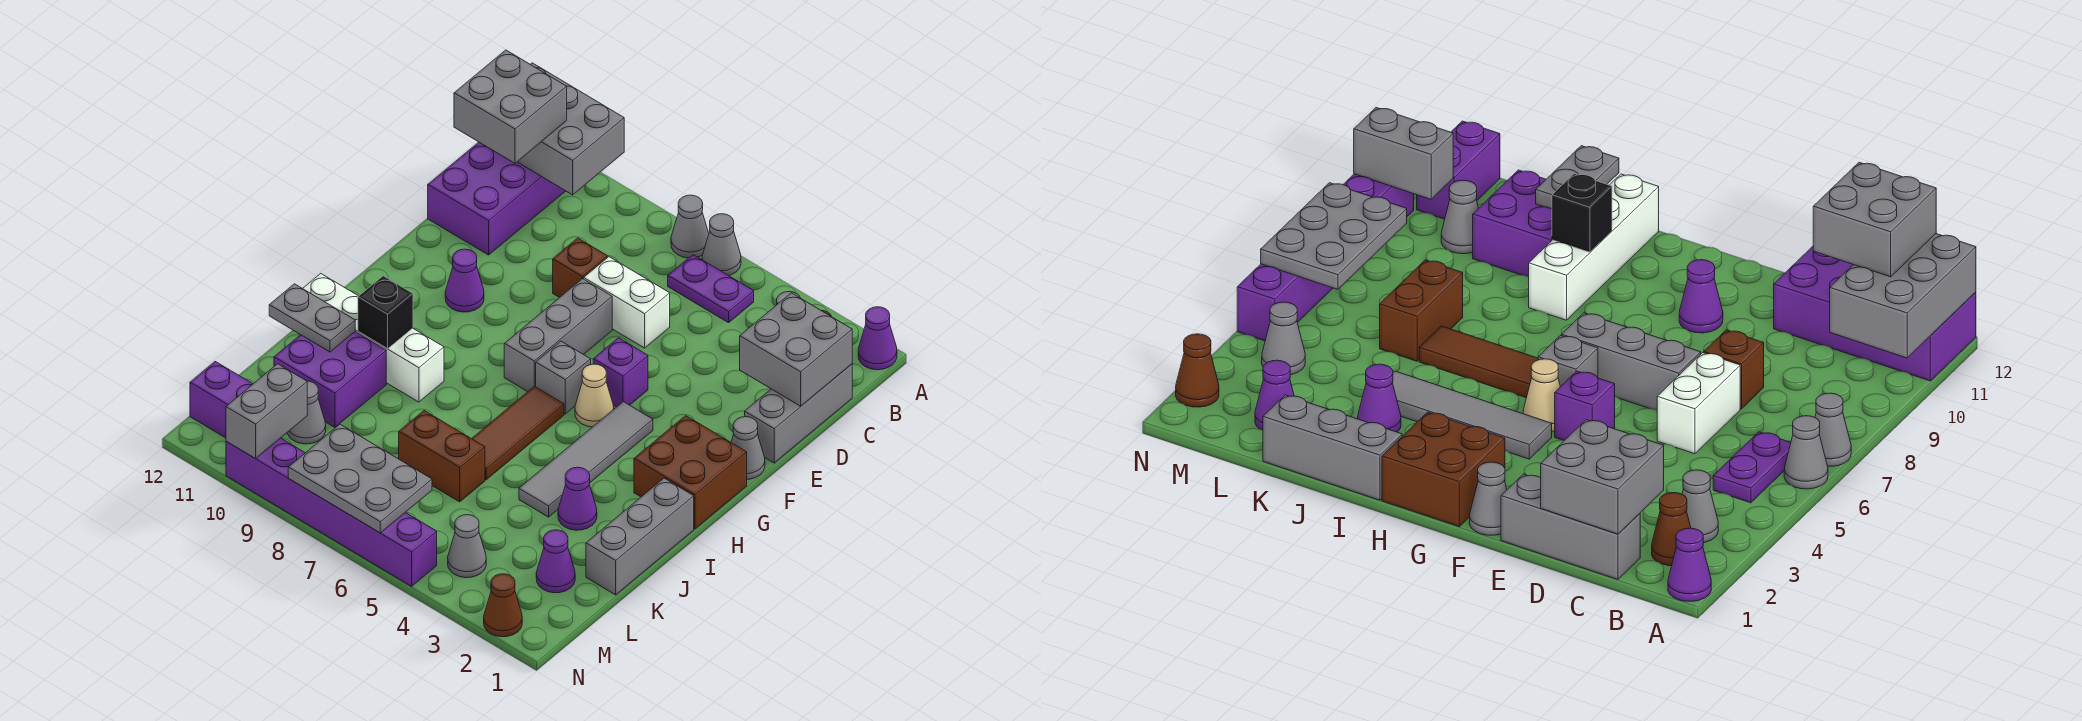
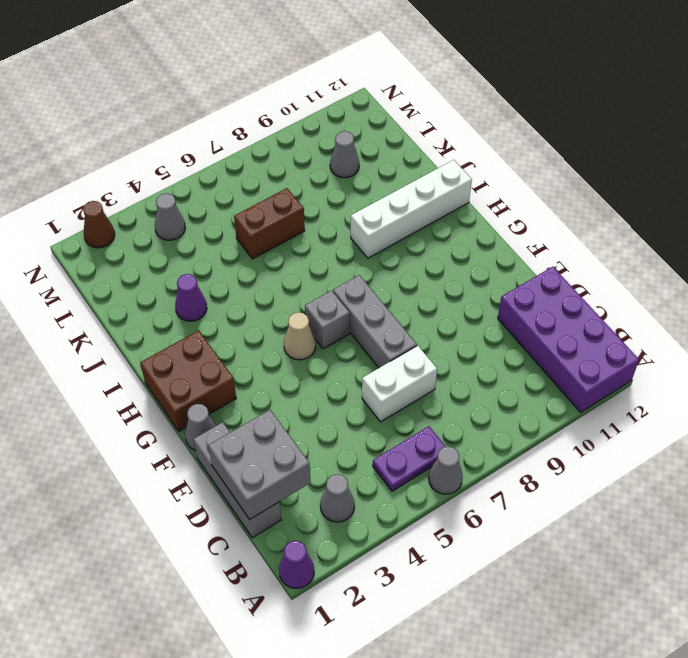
none -> grey 1x1 cone [671,195,709,258]
none -> brown 1x1 cone [1652,493,1691,566]
none -> brown 1x1 brick [553,238,607,297]
none -> purple 1x1 brick [593,338,648,407]

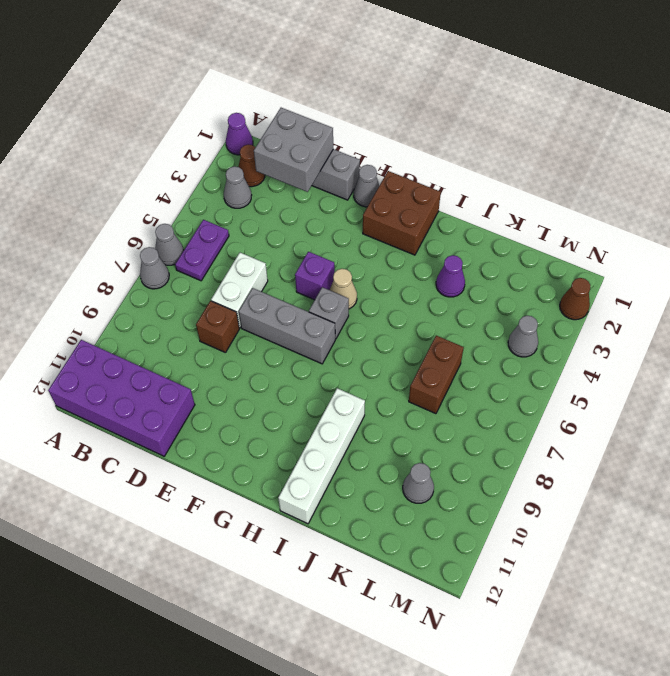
none -> purple 1x1 cone [445,249,484,312]
none -> grey 1x4 tile [519,402,653,517]
none -> brown 1x3 tile [472,386,564,480]
none -> grey 1x3 brick [586,478,694,595]

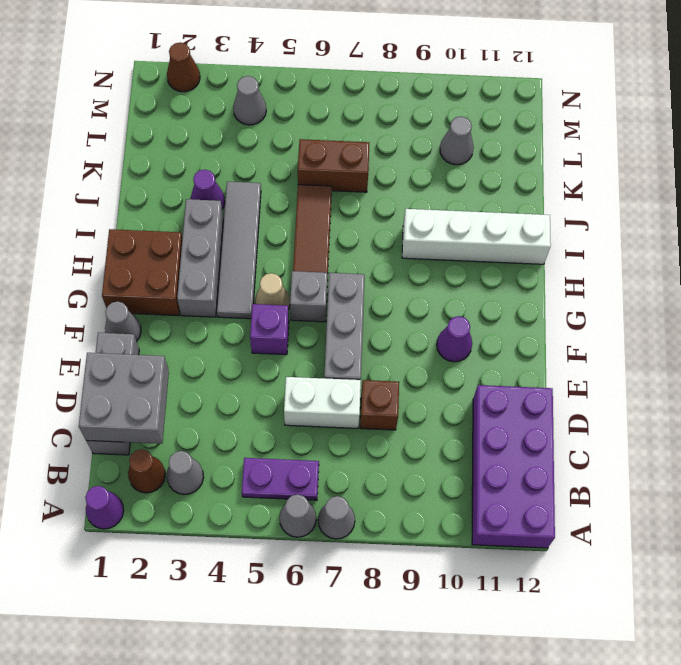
grey 1x3 brick [177,199,223,317] -> grey 1x3 brick moved to [586,478,694,595]
none -> purple 2x2 brick [274,332,386,427]
none -> purple 1x1 cone [536,530,575,593]
none -> purple 1x2 brick [190,362,252,438]
none -> purple 1x6 brick [226,438,437,586]

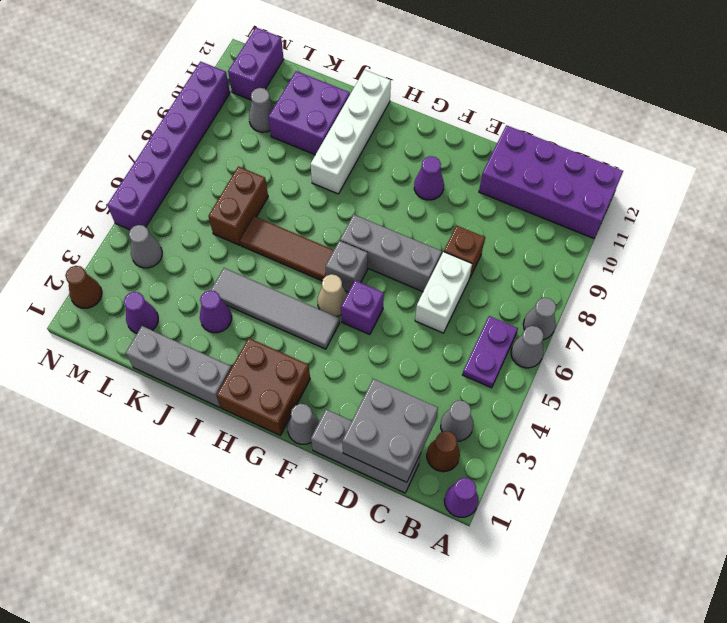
none -> grey 2x3 brick [518,63,624,195]
none -> black 1x1 brick [358,276,413,349]
none -> grey 1x2 plate [269,284,355,352]
none -> grey 2x3 plate [288,424,432,533]

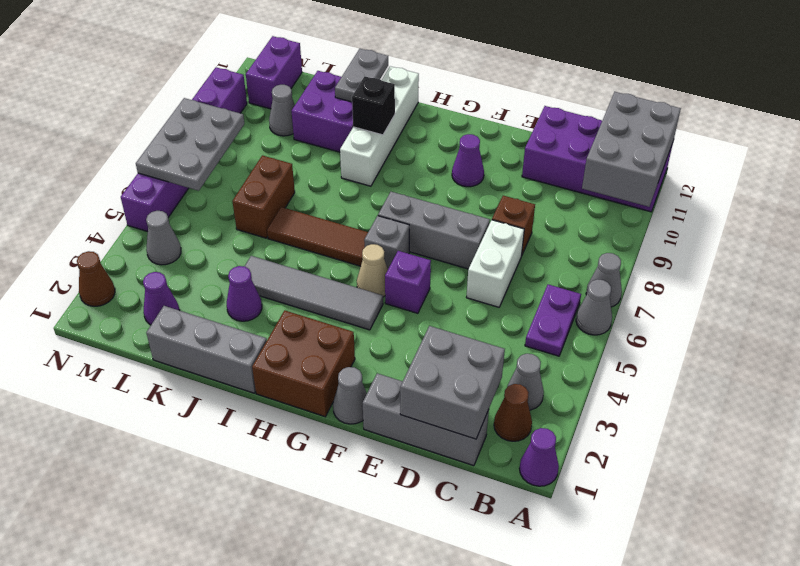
none -> grey 1x2 brick [226,364,307,459]
none -> grey 2x2 brick [454,50,567,163]

